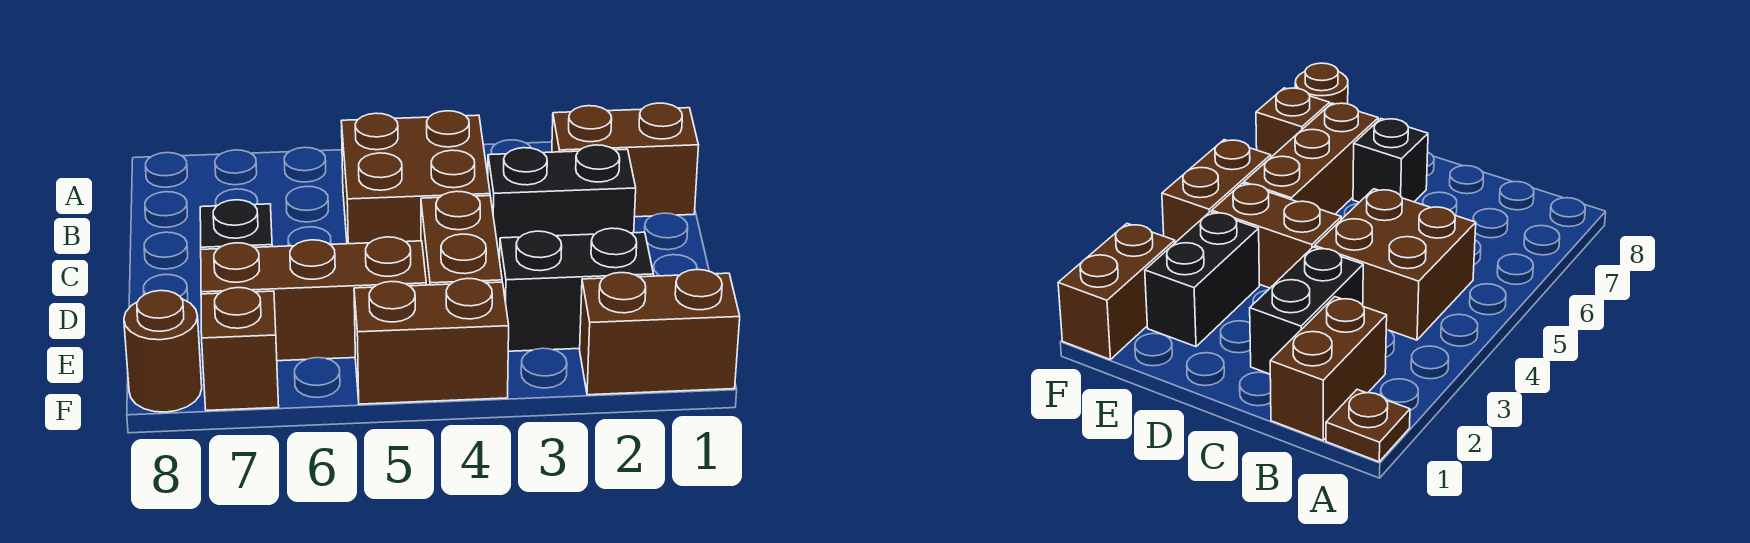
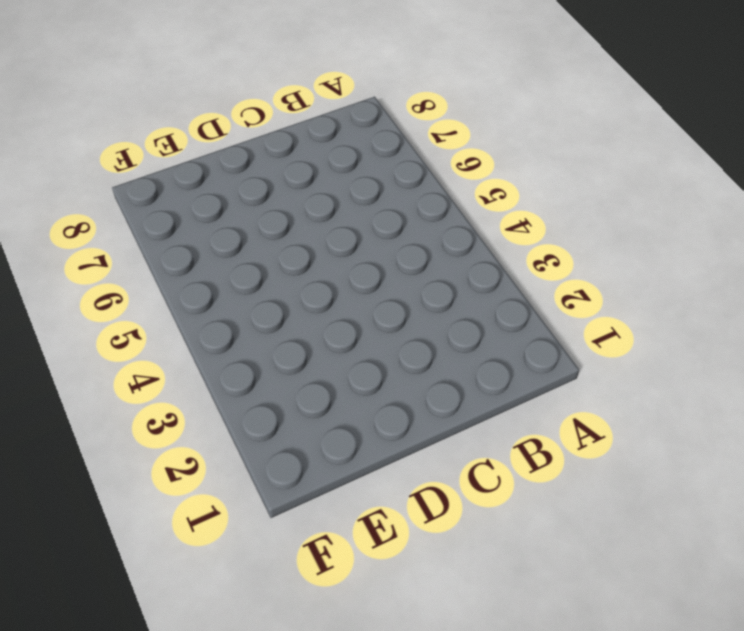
none -> brown 1x1 plate [1326,389,1410,462]
none -> brown 1x2 brick [552,103,699,217]
none -> brown 2x2 brick [341,111,490,244]

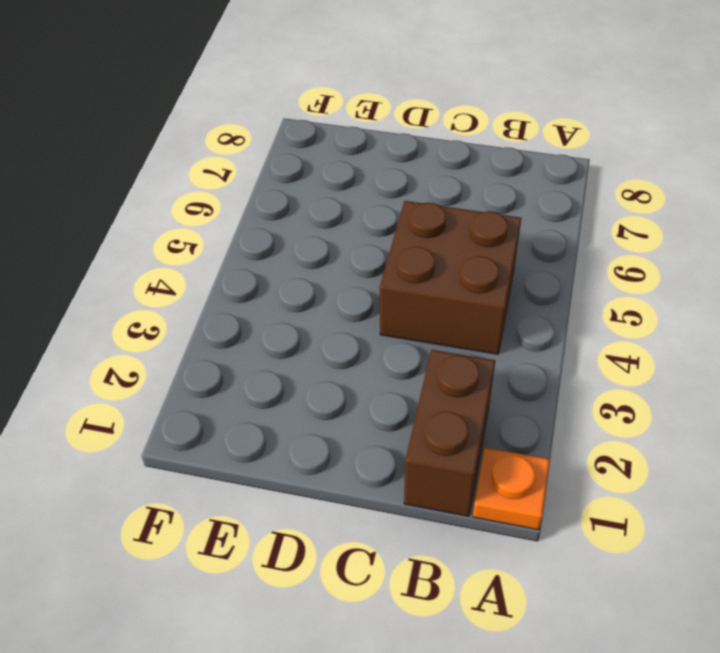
orange 1x1 plate [473,448,550,530] -> brown 1x1 plate [1326,389,1410,462]
none -> black 1x2 brick [488,145,636,260]
none -> brown 1x2 brick [421,191,502,285]
none -> black 1x1 brick [200,200,272,249]

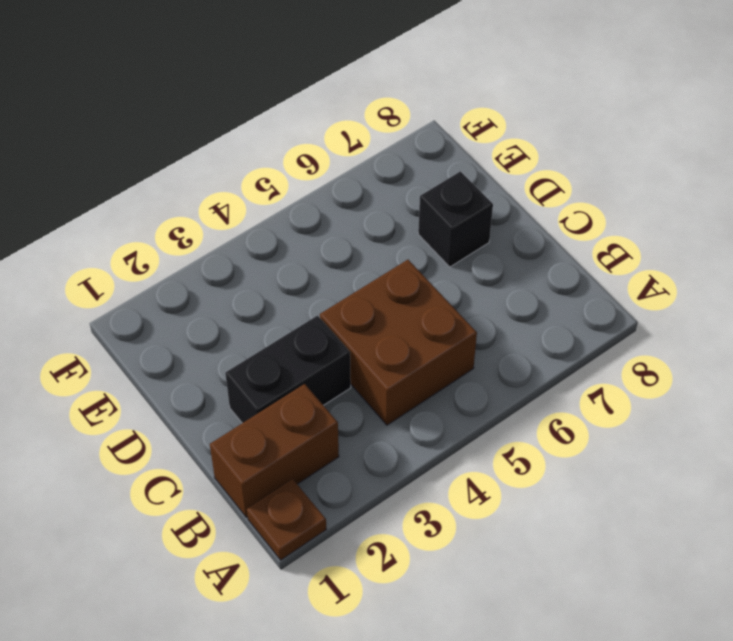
none -> brown 1x2 brick [421,191,502,285]
none -> black 1x2 brick [500,228,654,351]
none -> brown 1x3 brick [201,237,426,361]

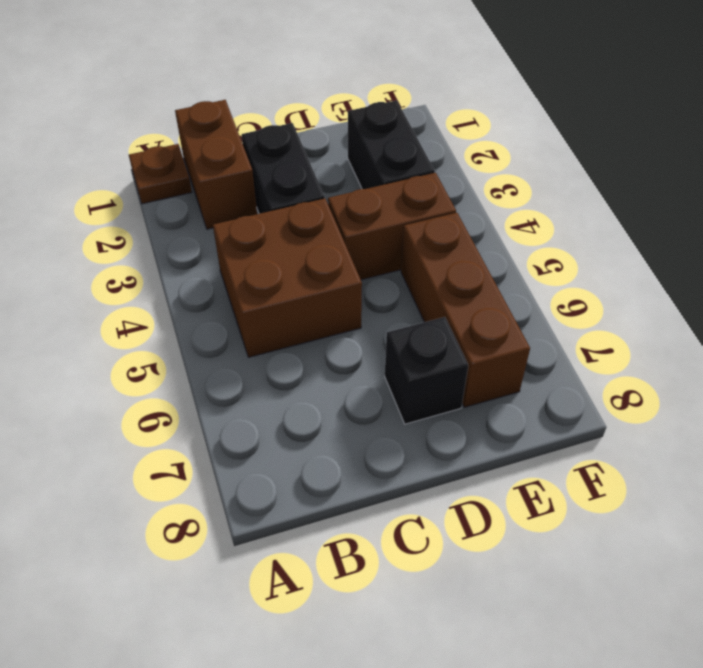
none -> brown 1x2 brick [580,270,740,395]
none -> brown 1x2 brick [354,278,509,404]
none -> brown 1x1 brick [201,288,279,411]

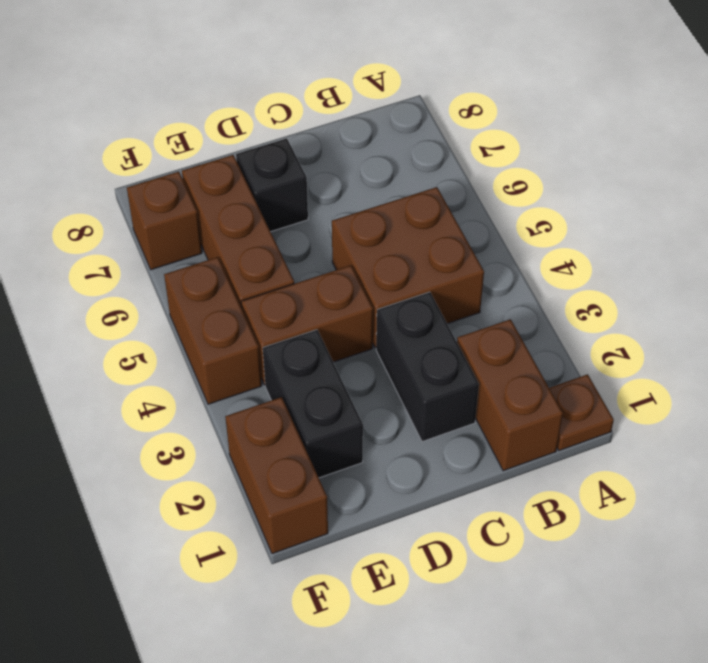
none -> brown 1x1 round brick [124,291,202,412]

